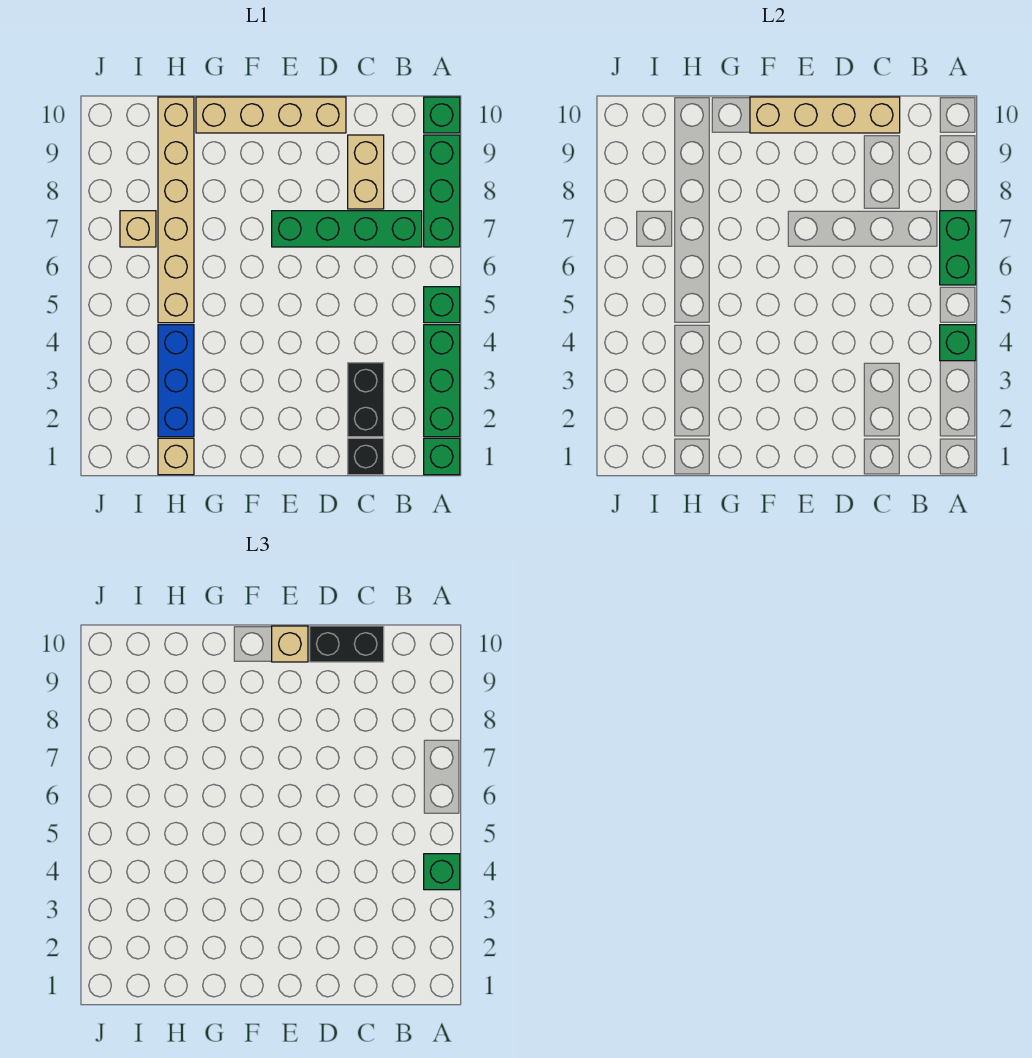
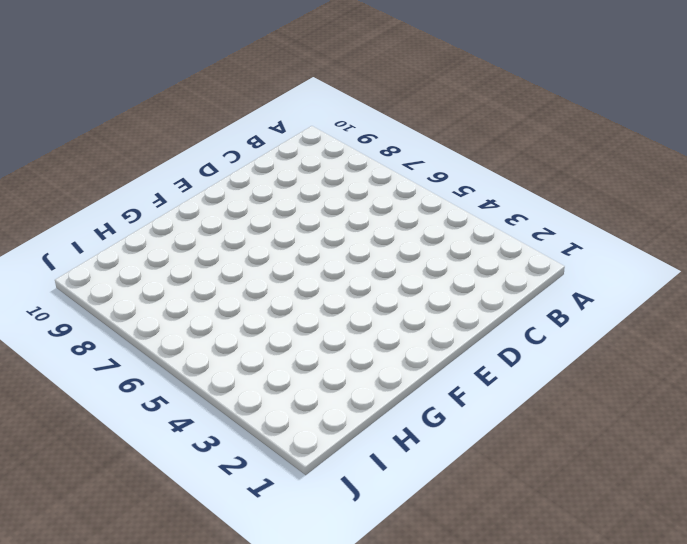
none -> green 1x1 brick [424,438,460,475]
none -> green 1x3 brick [424,325,460,437]
none -> green 1x1 brick [424,287,460,323]

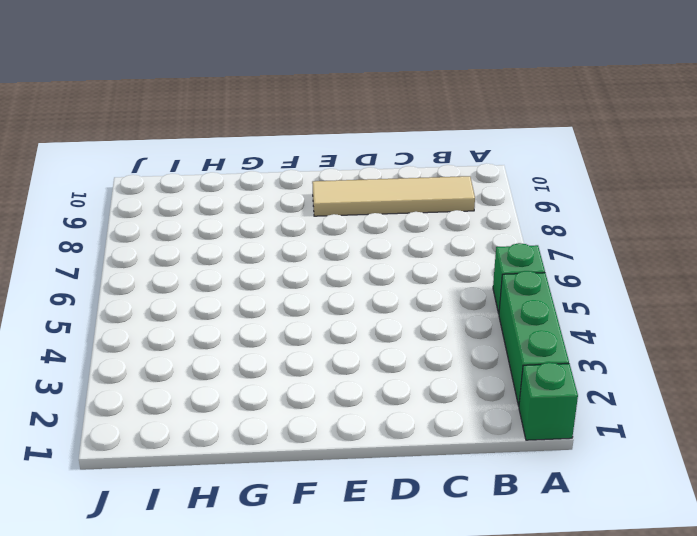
tan 1x4 tile [312,176,475,216] -> tan 1x2 brick [348,135,384,209]
none -> green 1x3 brick [424,135,460,247]
none -> green 1x1 brick [424,97,460,133]
none -> green 1x4 brick [272,211,422,247]

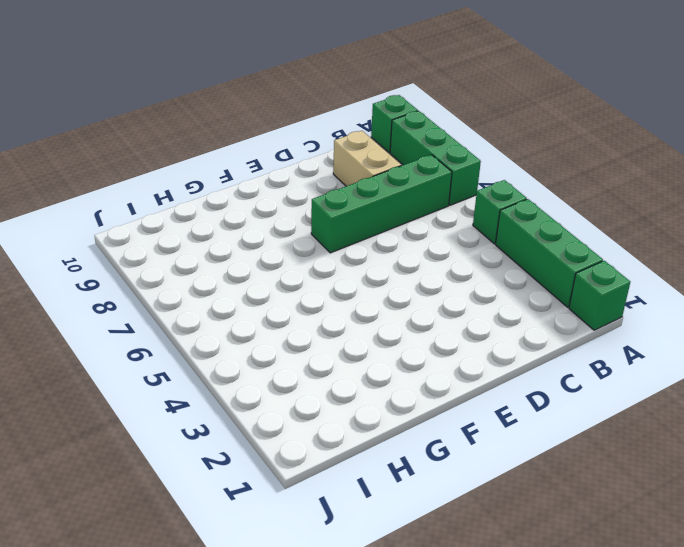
none -> black 1x1 brick [348,438,384,475]
none -> black 1x2 brick [348,363,384,437]
none -> tan 1x4 brick [196,97,346,133]

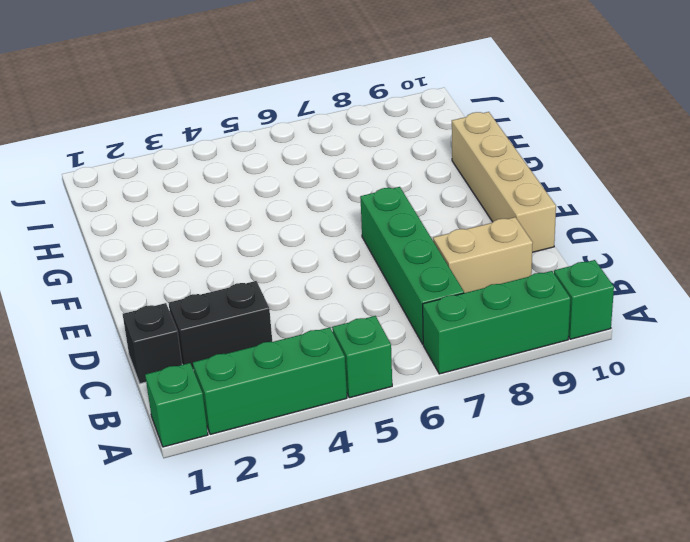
none -> tan 1x1 brick [158,438,194,475]
none -> blue 1x3 brick [158,325,194,437]
none -> tan 1x6 brick [158,97,194,323]

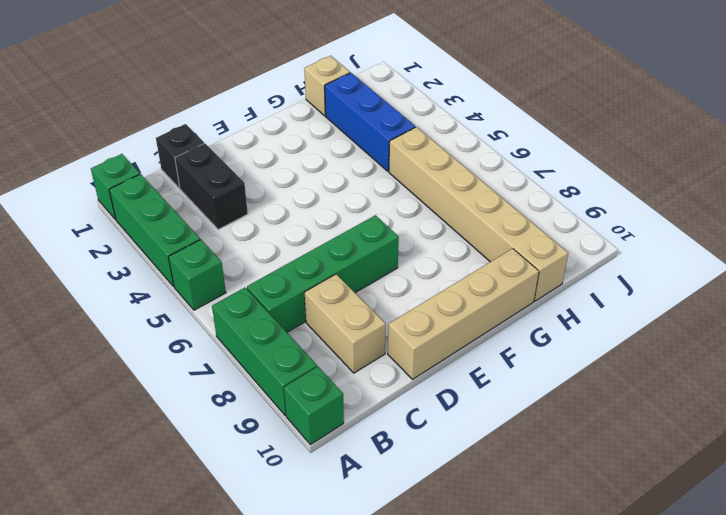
none -> tan 1x1 brick [120,211,156,247]
none -> green 1x1 brick [940,325,976,361]
none -> green 1x2 brick [940,211,976,285]

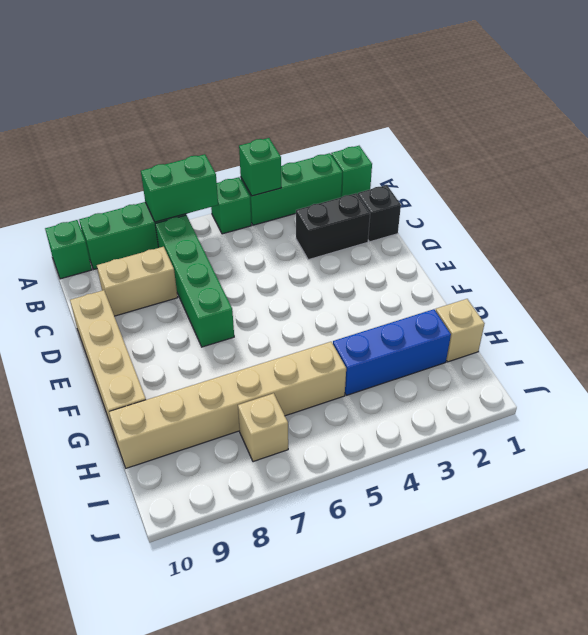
none -> tan 1x4 brick [750,97,900,133]
none -> green 1x1 brick [424,854,460,890]
none -> black 1x2 brick [310,626,384,662]

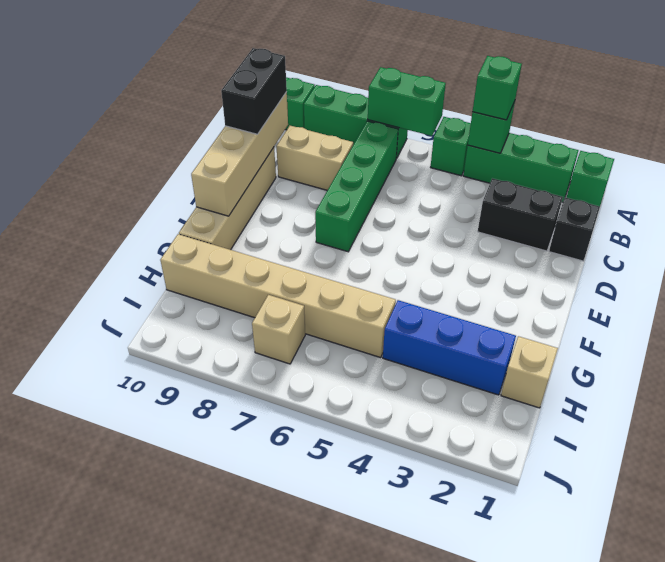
none -> tan 1x1 brick [272,626,308,662]

